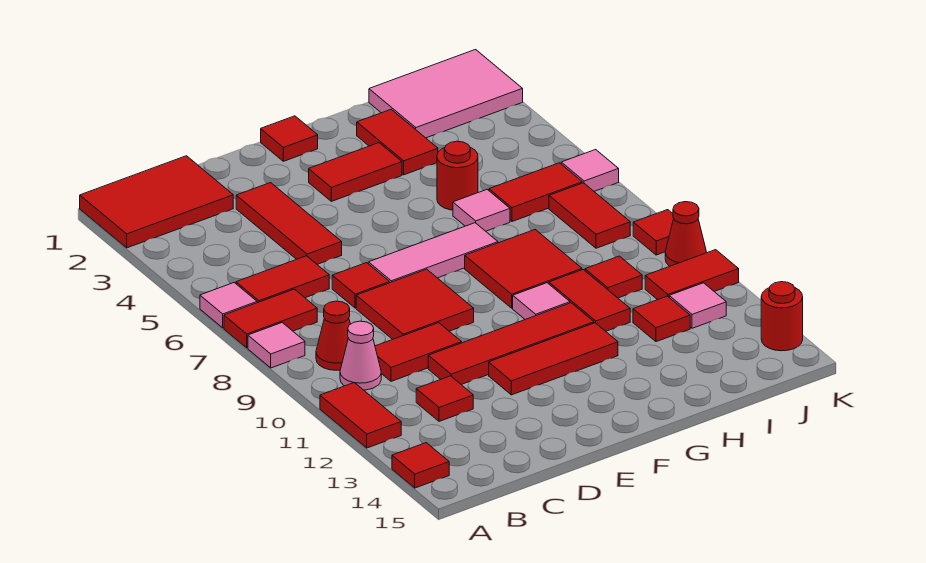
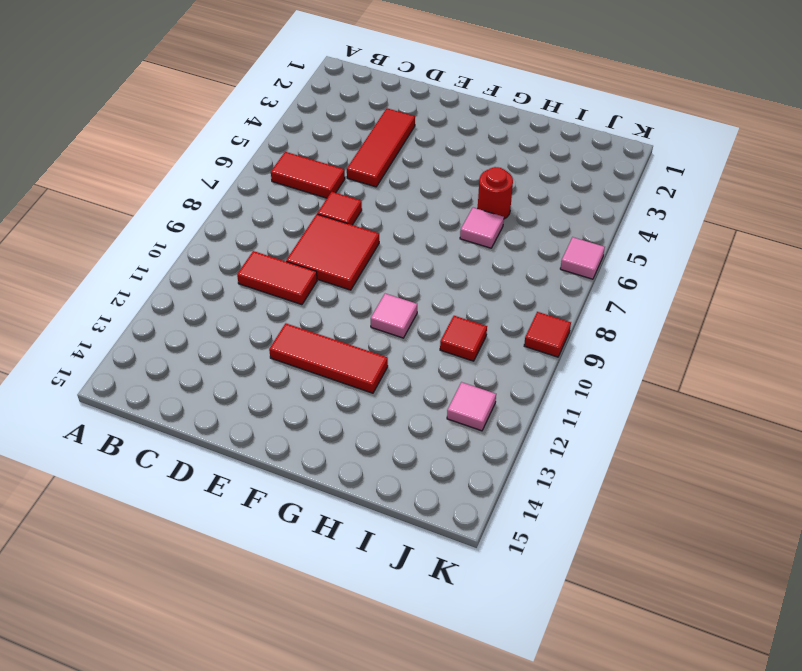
none -> red 2x3 tile [80,156,233,248]
none -> pink 1x1 tile [200,283,257,328]
none -> red 1x2 tile [224,289,317,348]
none -> pink 1x1 tile [248,323,305,368]

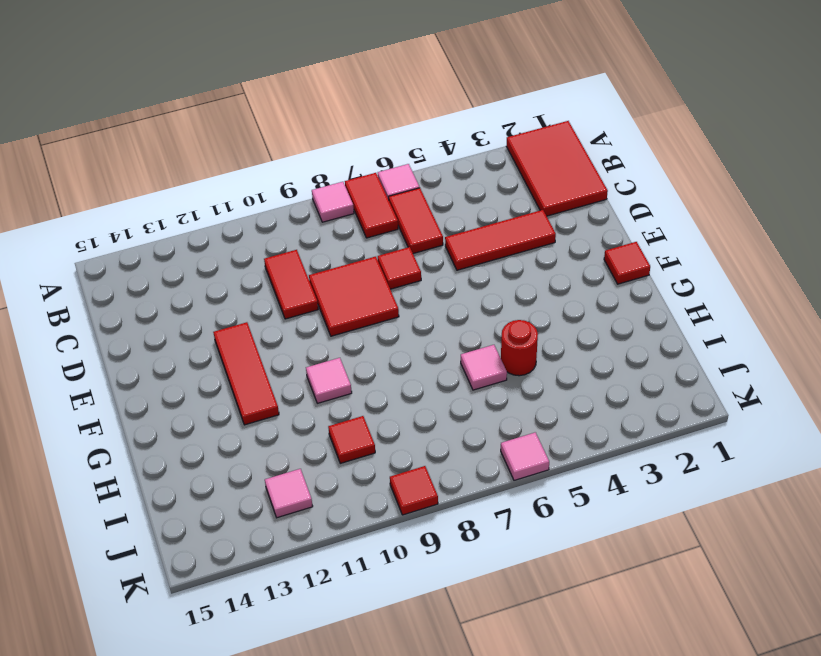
none -> red 1x2 tile [320,383,401,448]
none -> red 1x1 tile [392,443,449,488]
none -> red 1x1 cone [316,301,350,370]
none -> pink 1x1 cone [340,321,381,390]

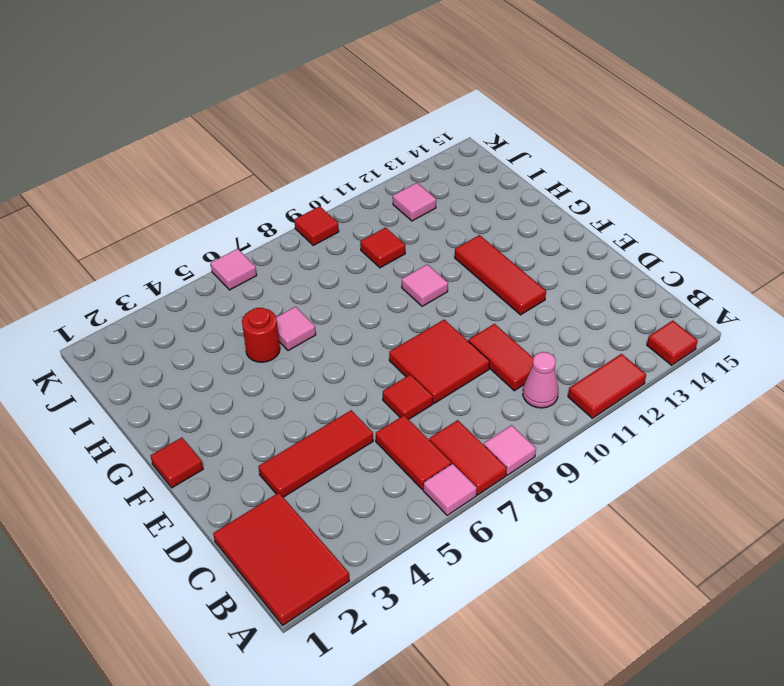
none -> red 1x1 cone [316,301,350,370]
none -> red 1x1 tile [416,376,473,421]
none -> red 1x4 tile [428,303,594,385]
none -> pink 1x3 tile [368,223,498,283]

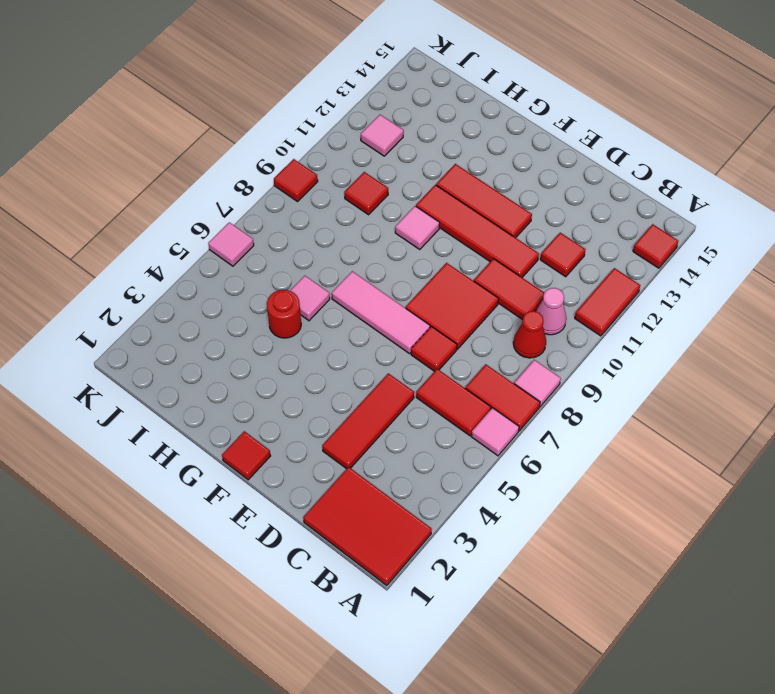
none -> red 1x2 tile [309,143,402,201]
none -> red 2x2 tile [465,230,582,308]
none -> red 1x2 tile [357,109,438,175]
none -> red 1x2 tile [549,270,630,331]

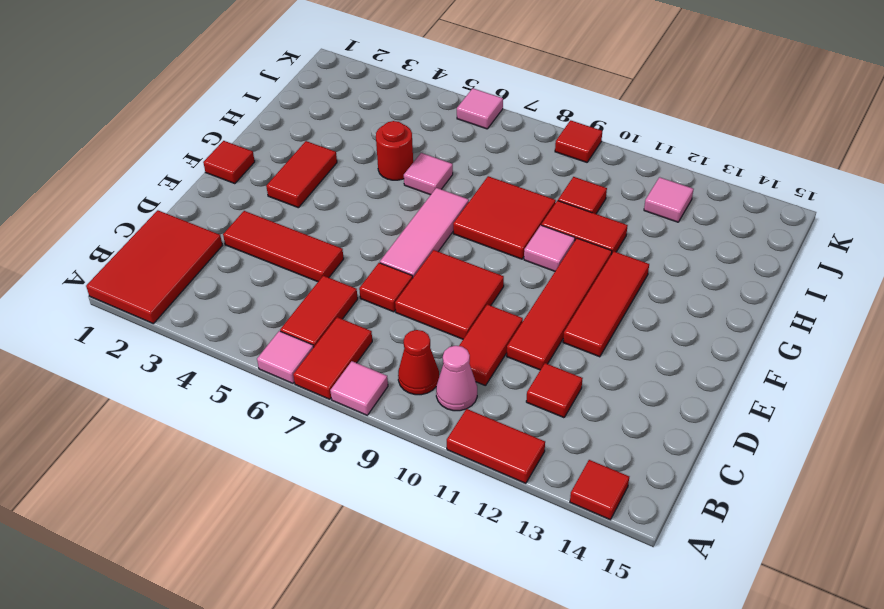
none -> red 1x2 tile [357,109,438,175]
none -> pink 2x3 tile [369,50,523,138]
none -> red 1x2 tile [489,163,582,222]
none -> red 1x1 tile [633,296,690,342]

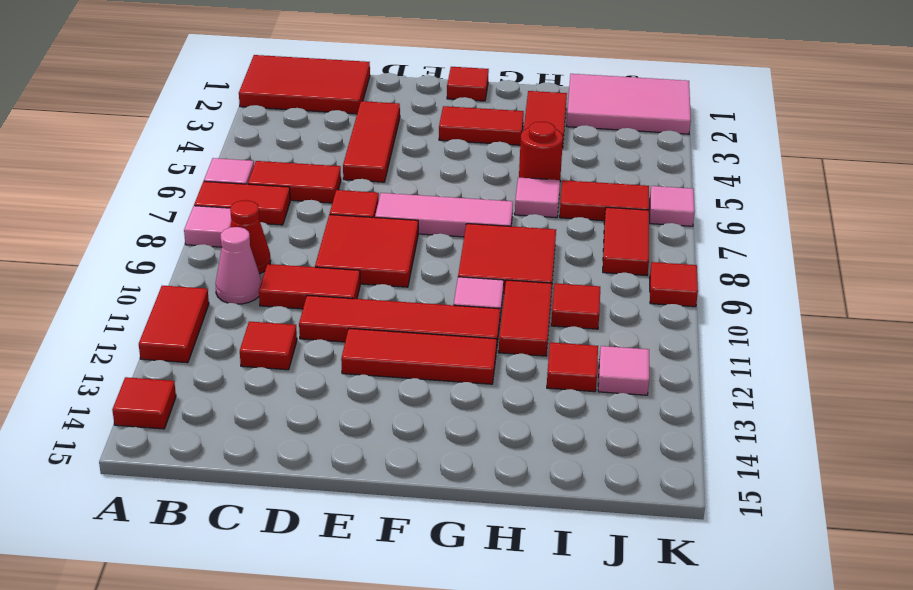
none -> red 1x2 tile [645,250,739,300]
none -> red 1x1 cone [665,202,707,266]
none -> red 1x1 round brick [761,282,803,351]

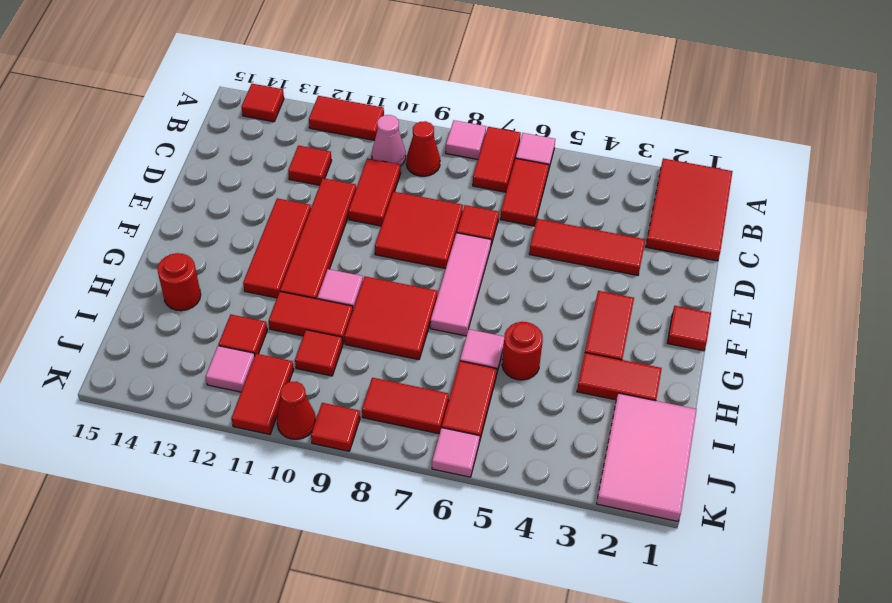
red 1x1 round brick [157,253,201,311] -> red 1x1 round brick moved to [761,282,803,351]

